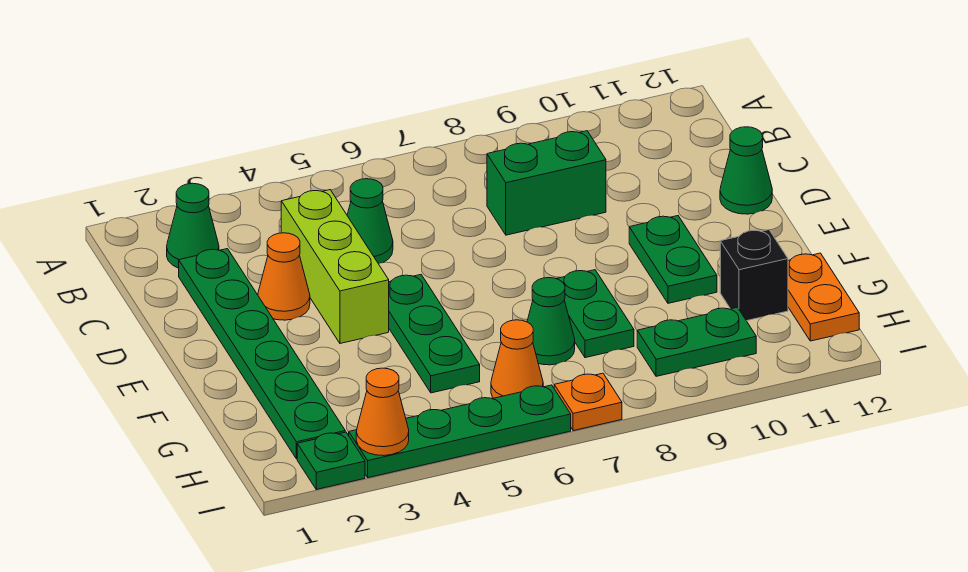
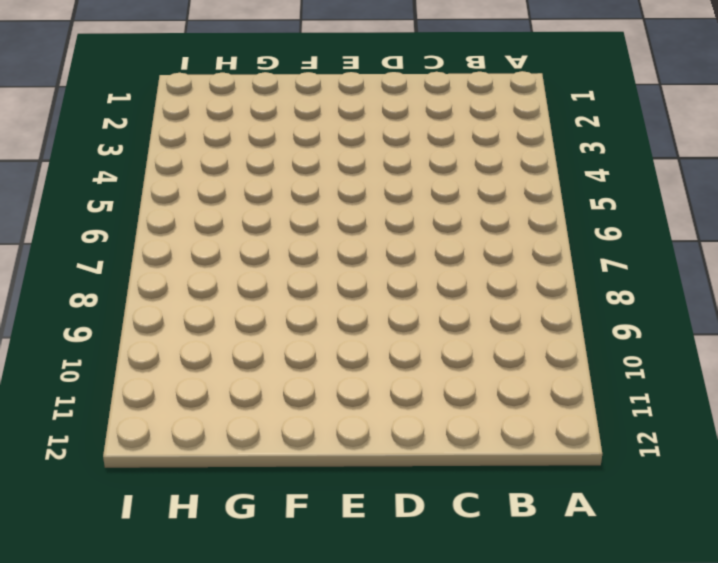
none -> green 1x1 cone [167,183,219,268]
none -> green 1x6 plate [179,249,345,459]
none -> lime 1x3 brick [281,190,389,343]

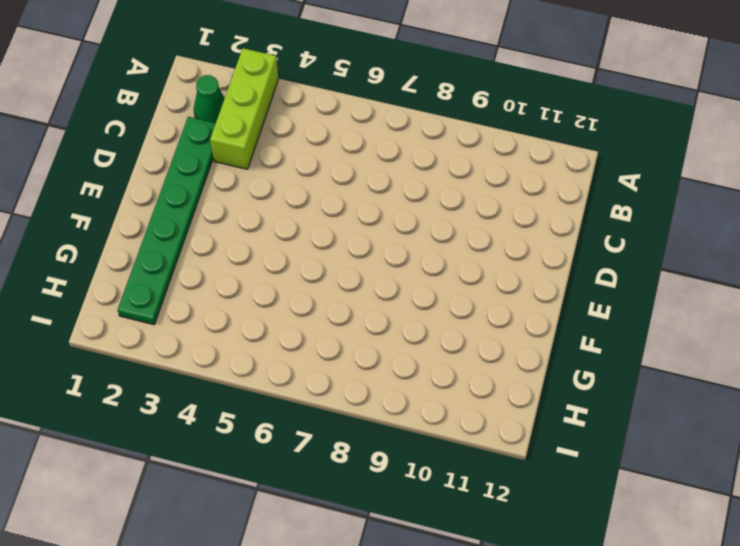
lime 1x3 brick [210,48,278,169] -> lime 1x3 brick moved to [281,190,389,343]
none -> green 1x1 cone [347,179,393,264]
none -> green 1x2 brick [487,131,606,235]
none -> orange 1x1 cone [258,233,310,320]

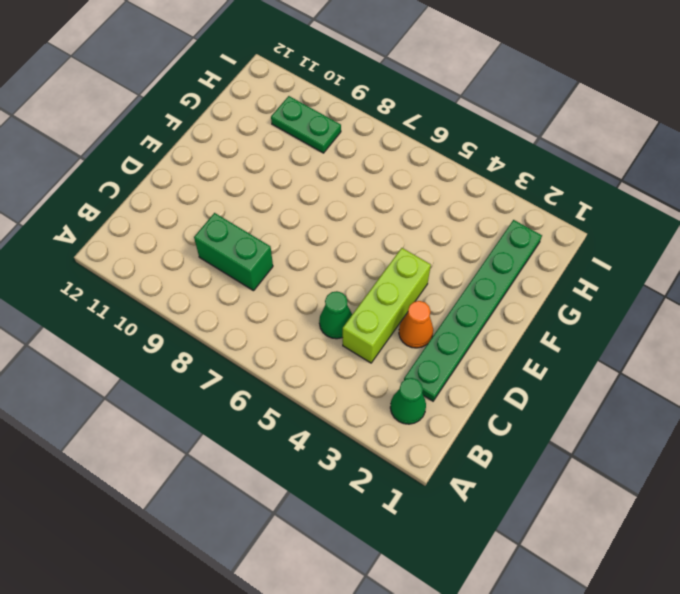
none -> green 1x1 cone [720,127,772,214]
none -> green 1x3 plate [389,275,480,393]
none -> green 1x2 plate [629,216,717,303]

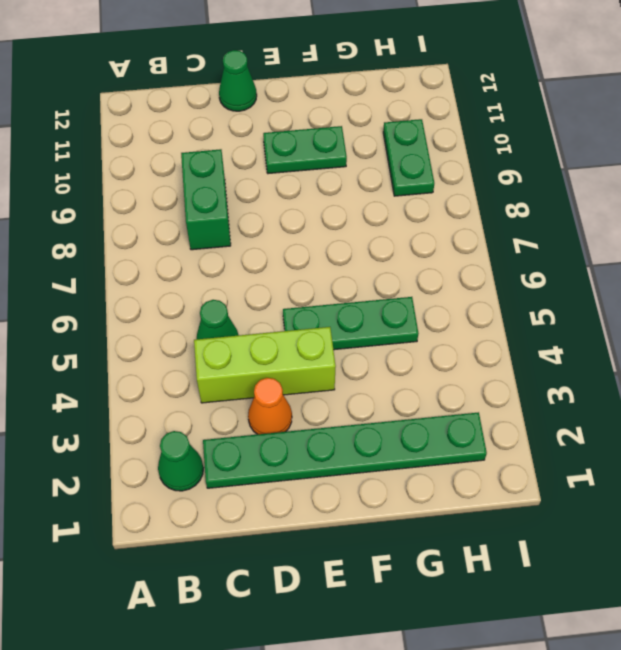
none -> green 1x2 plate [556,270,634,358]
none -> green 1x1 cone [527,278,575,365]
none -> black 1x1 brick [720,230,788,321]

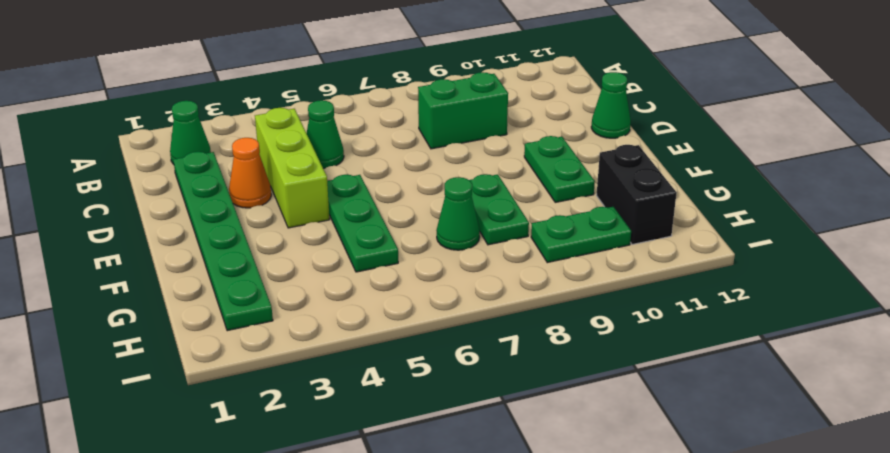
black 1x2 brick [597,145,677,245] -> black 1x1 brick [720,230,788,321]
none -> orange 1x2 plate [788,253,859,341]
none -> orange 1x1 cone [491,320,543,398]
none -> green 1x1 plate [297,432,365,489]

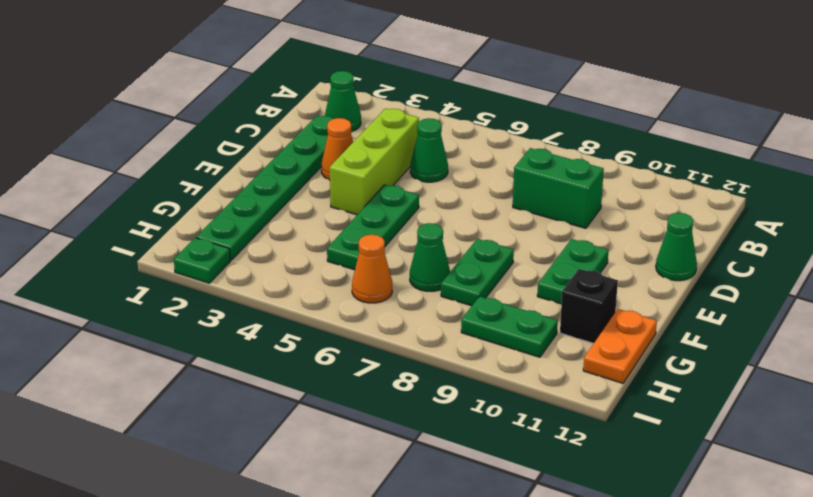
none -> green 1x4 plate [349,385,571,478]
none -> orange 1x1 plate [554,373,622,431]
none -> orange 1x1 cone [356,368,409,456]

